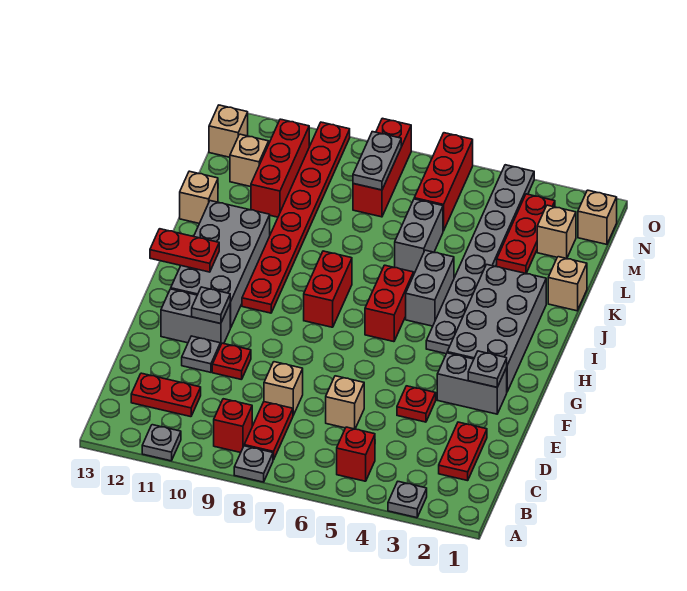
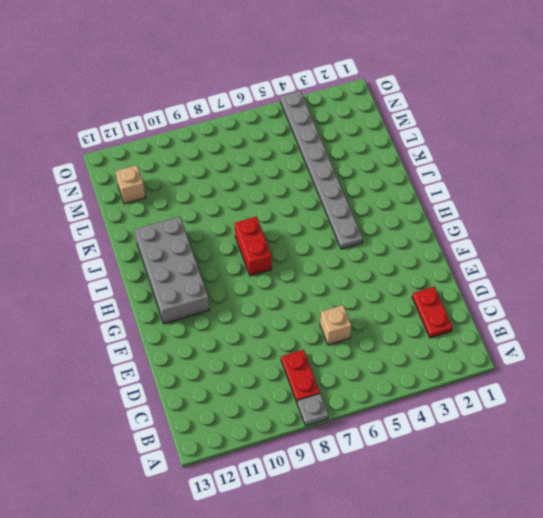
none -> grey 1x1 plate [388,482,427,518]
none -> grey 1x1 plate [142,425,181,461]
none -> red 1x1 brick [337,427,375,481]
none -> red 1x1 brick [214,399,252,453]

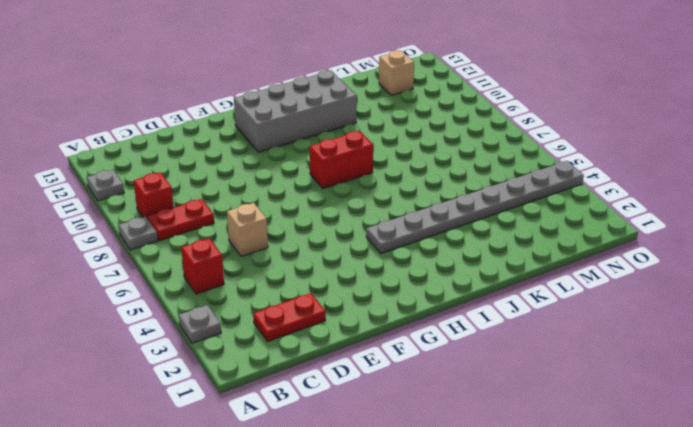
none -> red 1x2 plate [131,373,201,417]
none -> tan 1x1 brick [264,362,303,415]
none -> red 1x1 plate [397,386,436,422]
none -> red 1x1 plate [212,343,251,380]

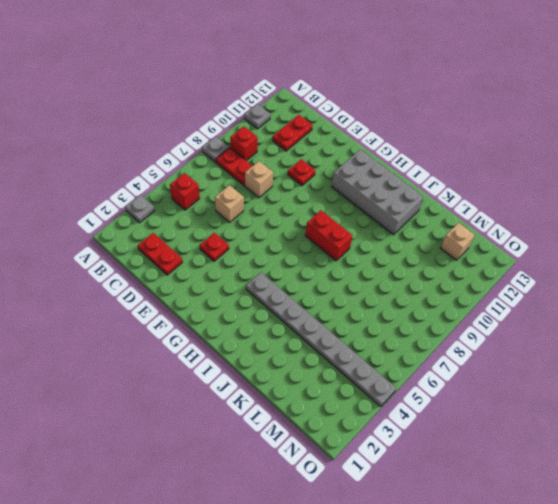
none -> grey 1x1 plate [182,336,220,372]
none -> grey 1x2 brick [437,353,507,414]
none -> grey 1x2 brick [161,289,230,346]
none -> grey 2x4 brick [447,265,546,391]

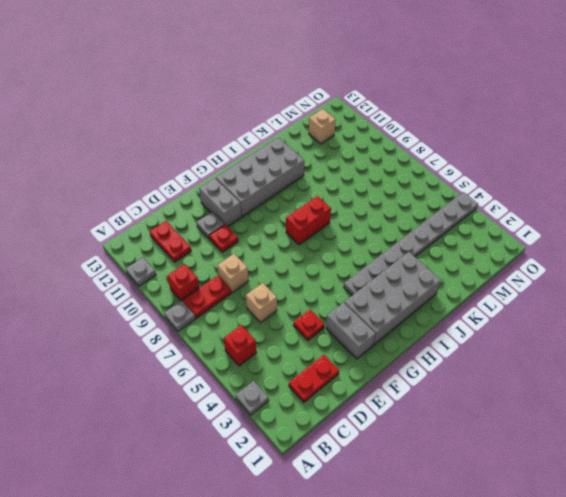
none -> red 1x2 brick [365,265,414,342]
none -> red 1x8 plate [242,122,350,313]
none -> grey 1x2 brick [406,250,454,326]
none -> tan 1x1 brick [548,257,587,311]

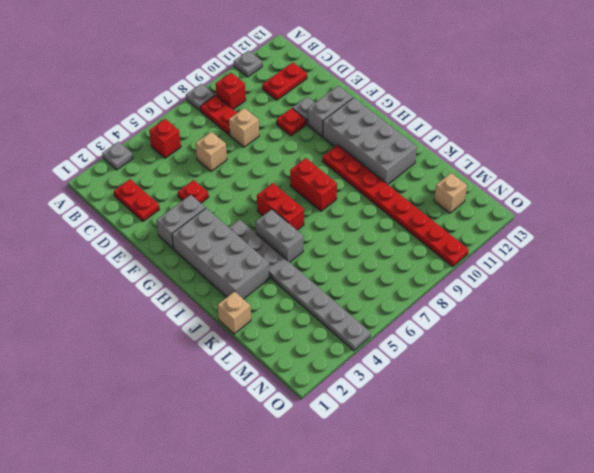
none -> grey 1x2 brick [395,199,443,273]
none -> tan 1x1 brick [180,171,218,223]
none -> red 1x3 plate [497,194,555,273]
none -> red 1x3 brick [251,119,309,217]

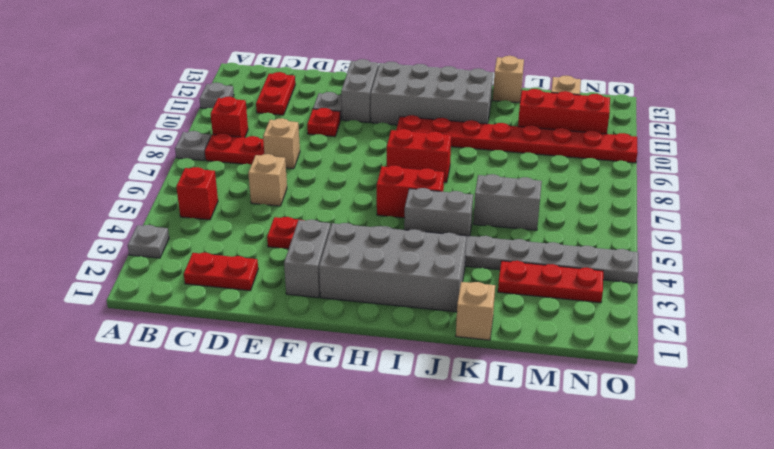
none -> tan 1x1 brick [537,205,576,258]
none -> red 1x3 brick [414,133,473,231]
none -> red 1x3 brick [353,118,411,217]
none -> tan 1x1 brick [578,190,617,244]

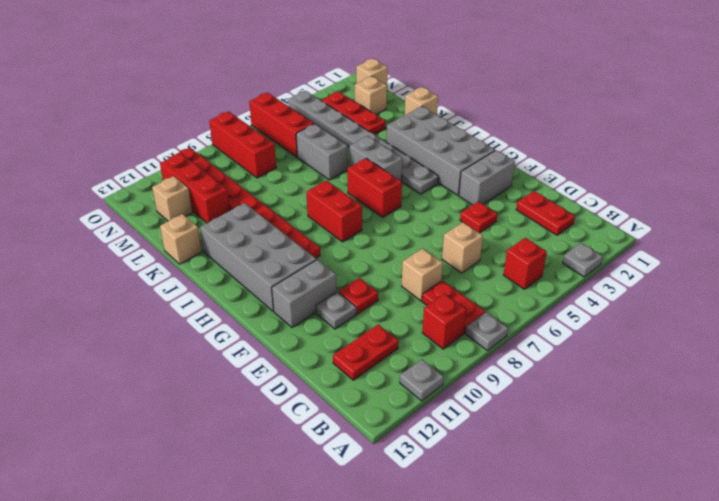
none -> tan 1x1 brick [209,105,248,157]
none -> grey 1x1 plate [468,351,507,387]
none -> grey 1x1 plate [192,287,230,324]
none -> red 1x2 plate [150,229,219,272]

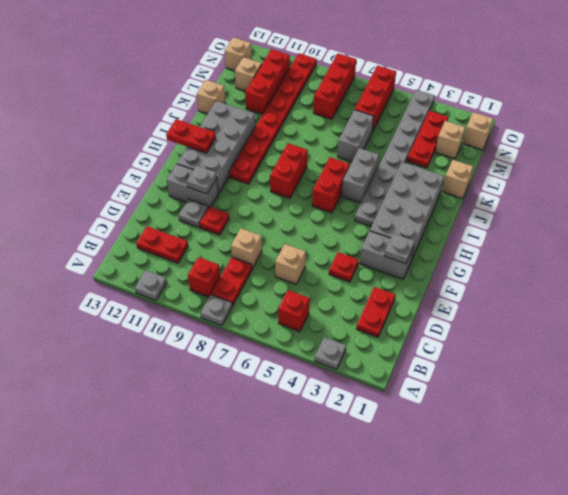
none -> grey 1x2 plate [353,132,401,190]

